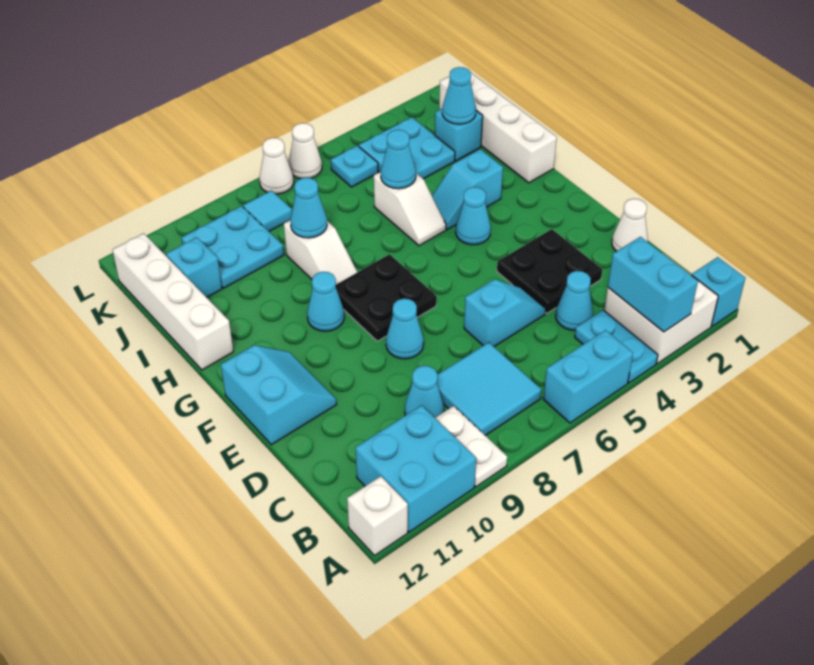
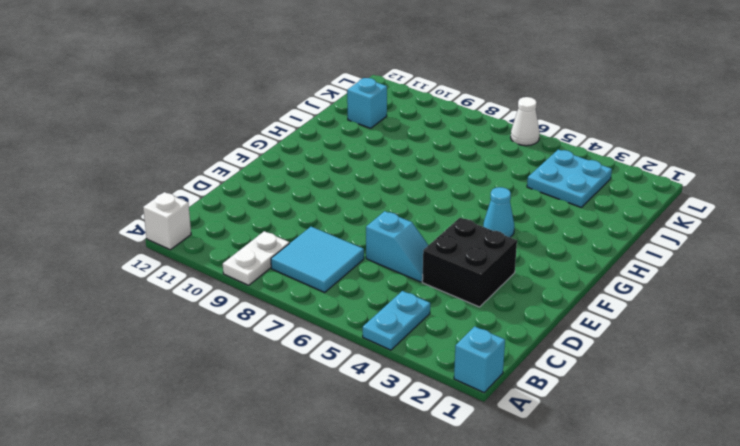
black 2x2 brick [422,218,517,307] -> black 2x2 plate [497,229,602,313]
none -> white 2x2 brick [604,253,718,364]
none -> cyan 1x2 brick [543,330,633,423]
none -> cyan 2x2 brick [356,405,476,532]
none -> cyan 1x1 cone [556,271,593,330]

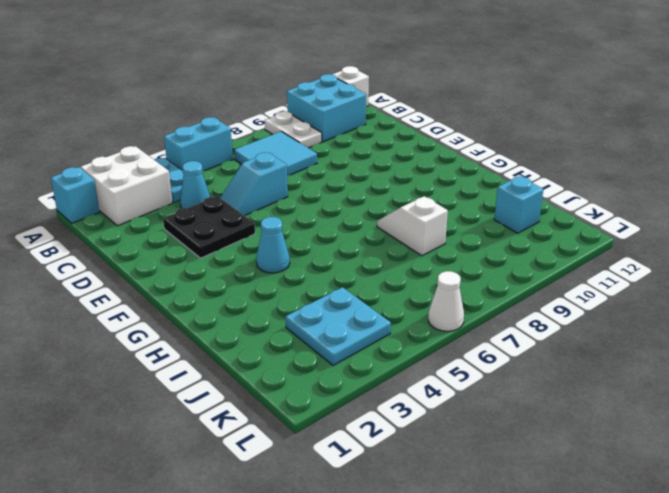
none -> cyan 1x1 cone [405,366,444,418]
none -> white 1x1 cone [612,199,648,251]
none -> cyan 1x1 cone [386,299,424,359]
none -> cyan 2x2 slope [221,345,337,445]

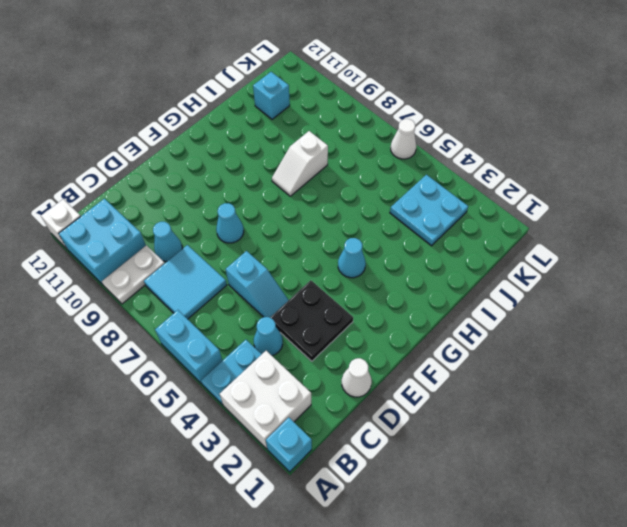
none -> cyan 2x2 slope [221,345,337,445]
none -> black 2x2 plate [336,254,437,341]
none -> cyan 1x1 cone [307,272,344,331]
none -> white 1x4 brick [439,73,557,183]

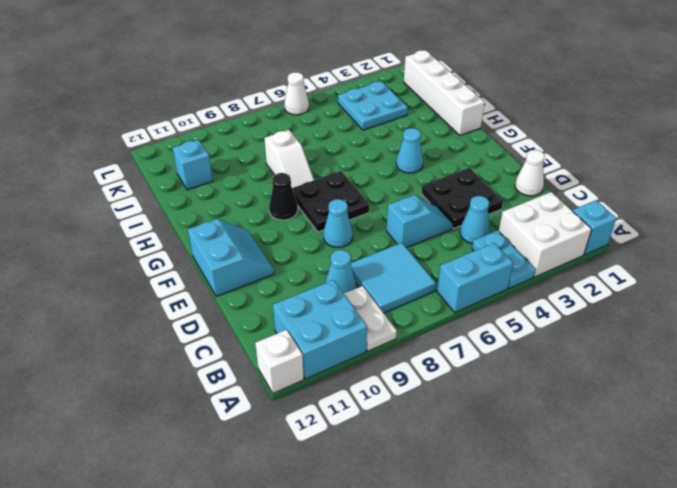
black 1x1 cone [269,173,298,220] -> cyan 1x1 cone [307,272,344,331]
none -> cyan 1x2 slope [432,149,503,229]
none -> white 1x2 slope [374,172,446,246]
none -> white 1x4 brick [112,233,233,370]
none -> cyan 1x1 brick [435,109,483,161]

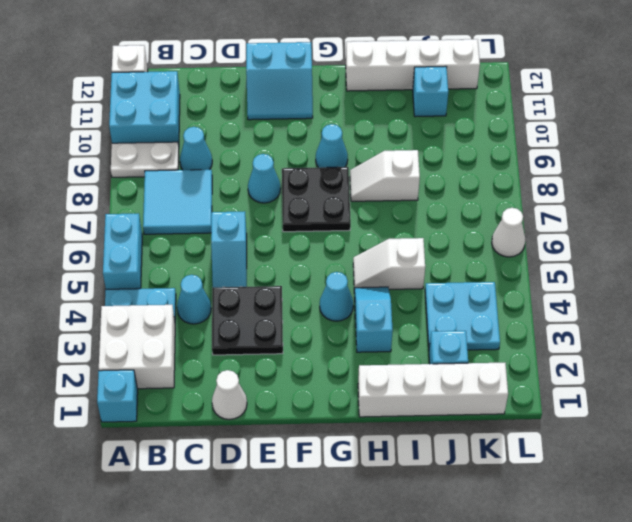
none -> cyan 2x2 plate [181,206,284,288]
none -> cyan 1x1 plate [331,146,378,187]
none -> cyan 1x1 tile [243,190,292,231]
none -> white 1x1 cone [259,138,294,194]

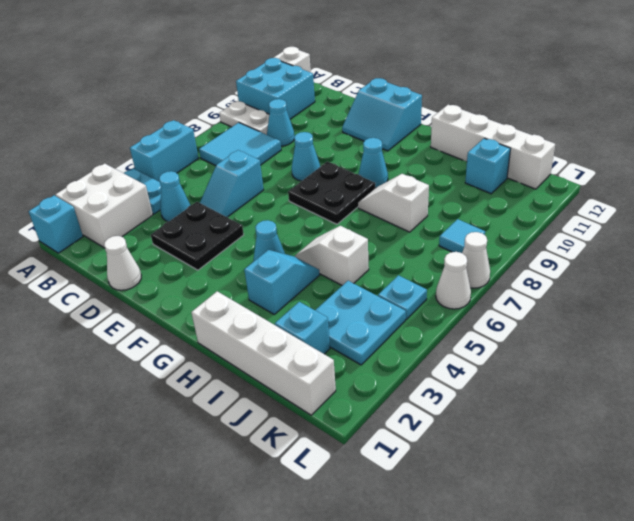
none -> cyan 2x2 plate [181,206,284,288]
none -> cyan 1x2 brick [608,237,698,332]
none -> cyan 1x1 cone [381,130,416,189]
none -> cyan 1x1 cone [290,178,327,238]

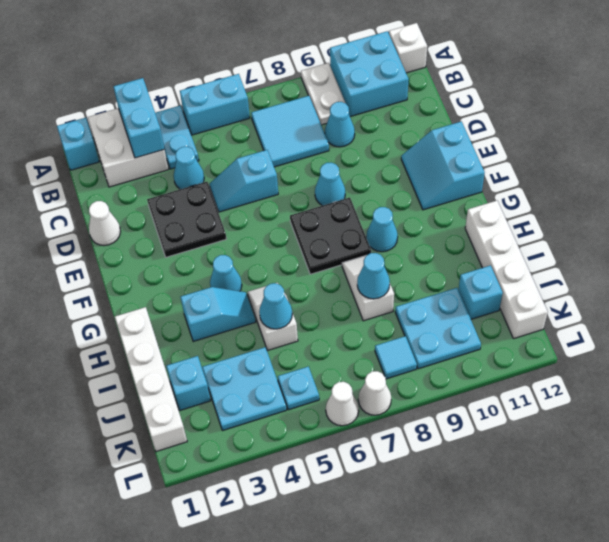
none -> cyan 1x1 cone [442,67,476,124]

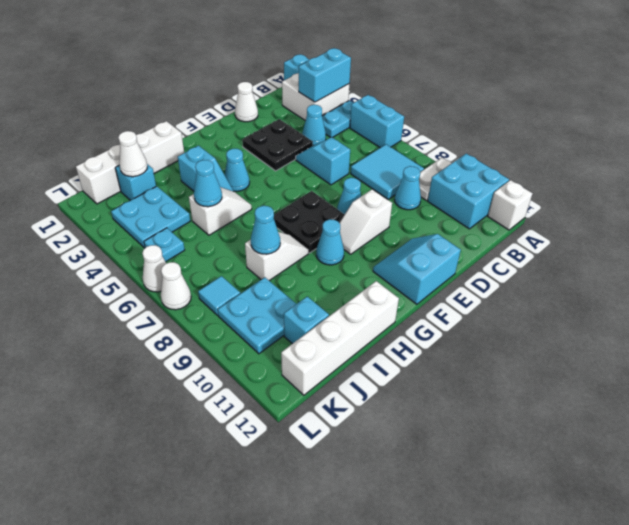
white 1x2 slope [340,189,392,254] -> none
white 1x1 cone [118,131,147,177] -> cyan 1x1 cone [442,67,476,124]

